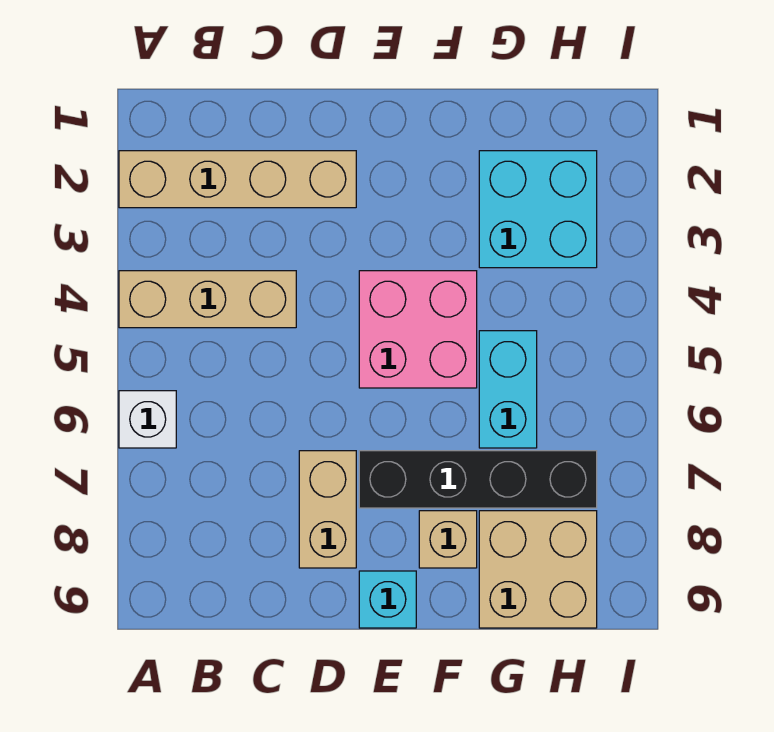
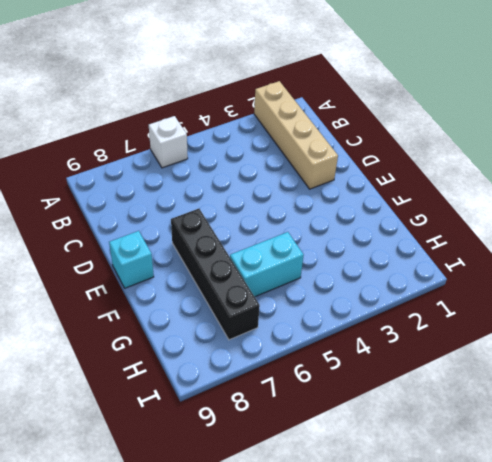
none -> tan 1x3 brick [119,271,296,328]
none -> tan 1x2 brick [299,451,356,568]

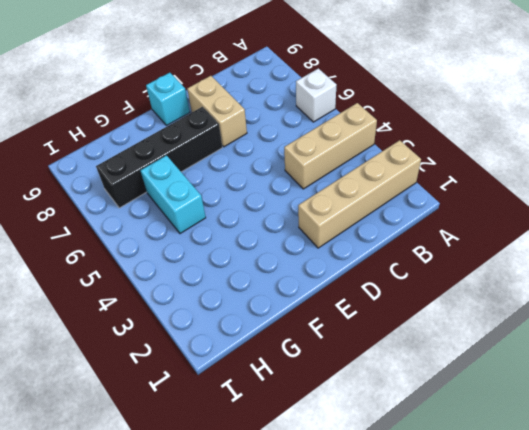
none -> pink 2x2 brick [359,271,477,388]
none -> tan 1x1 brick [419,511,477,568]

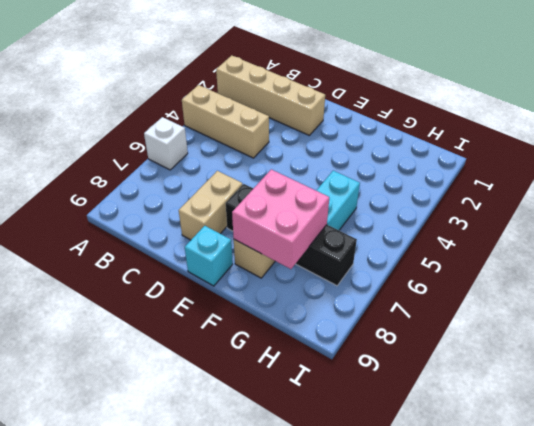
pink 2x2 brick [232,169,329,269] -> pink 2x2 brick moved to [359,271,477,388]
none -> cyan 2x2 brick [479,151,597,268]
none -> tan 2x2 brick [479,511,597,628]

